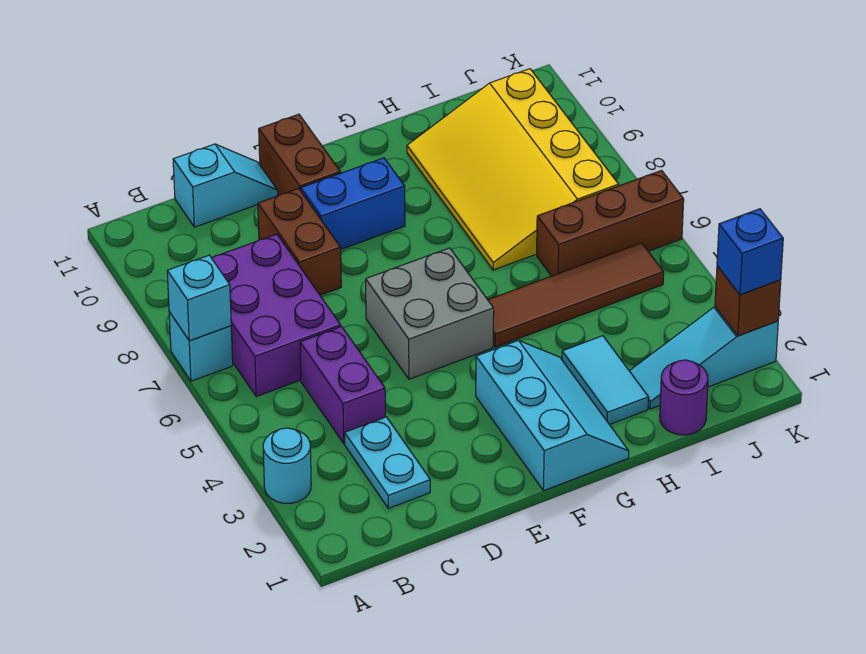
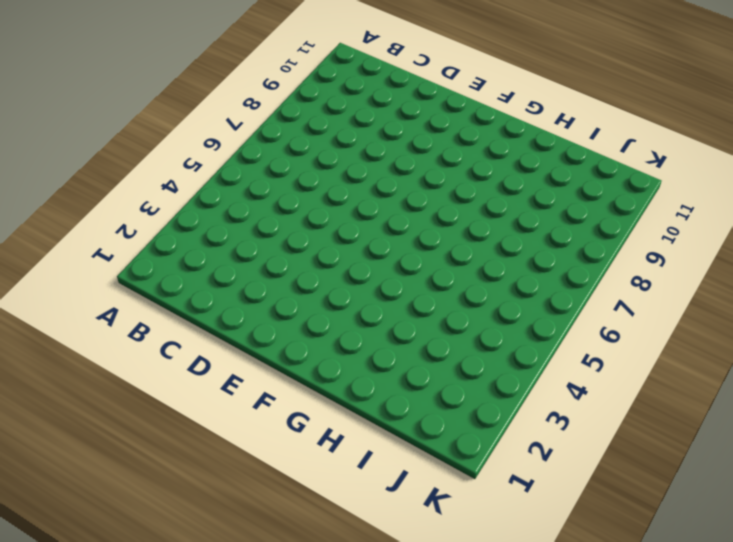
none -> cyan 1x1 round brick [263,428,311,503]
none -> cyan 1x1 brick [169,312,233,381]
none -> purple 2x3 brick [212,234,341,396]

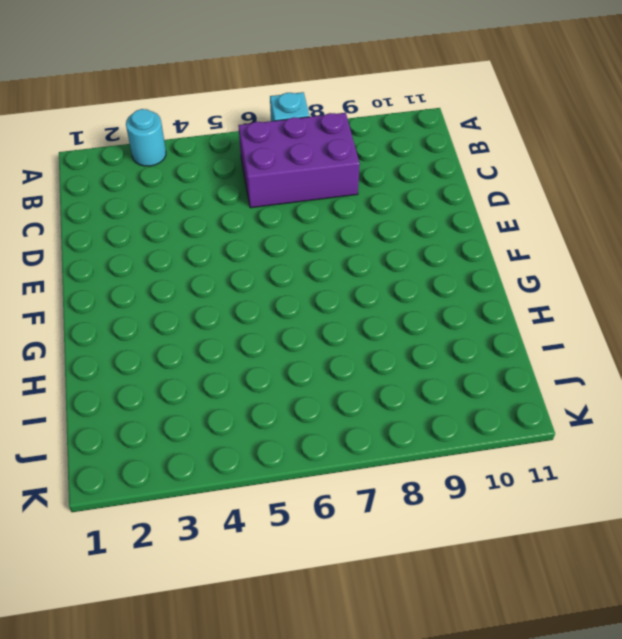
none -> cyan 1x2 plate [345,417,430,508]
none -> purple 1x2 brick [300,327,385,444]
none -> cyan 1x2 slope [173,144,278,227]

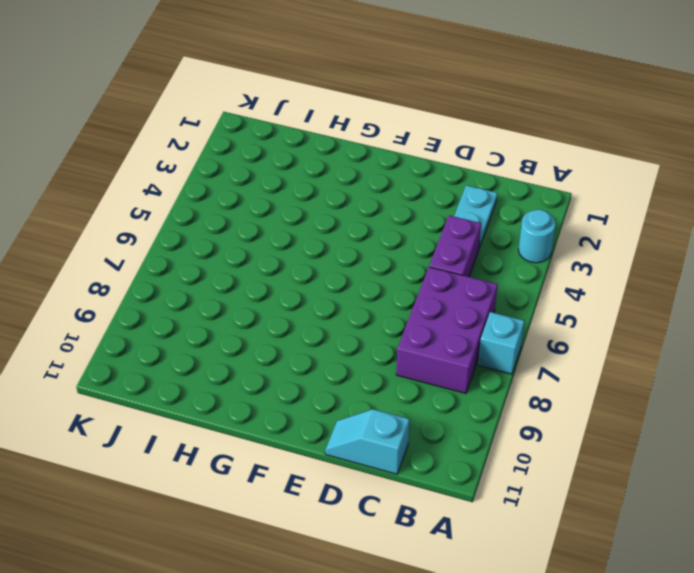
none -> brown 1x2 brick [258,188,341,295]
none -> grey 2x2 brick [366,248,494,379]
none -> blue 1x2 brick [301,158,405,249]

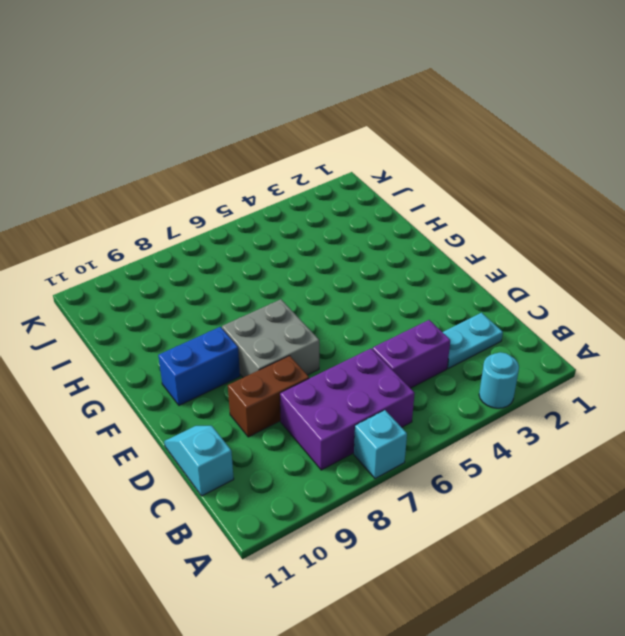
grey 2x2 brick [222,299,319,378] -> grey 2x2 brick moved to [366,248,494,379]
blue 1x2 brick [158,327,240,405] -> blue 1x2 brick turned to [301,158,405,249]
none -> brown 1x2 brick [259,114,341,195]
none -> cyan 2x3 slope [476,340,629,491]
none -> brown 1x4 tile [488,243,664,347]

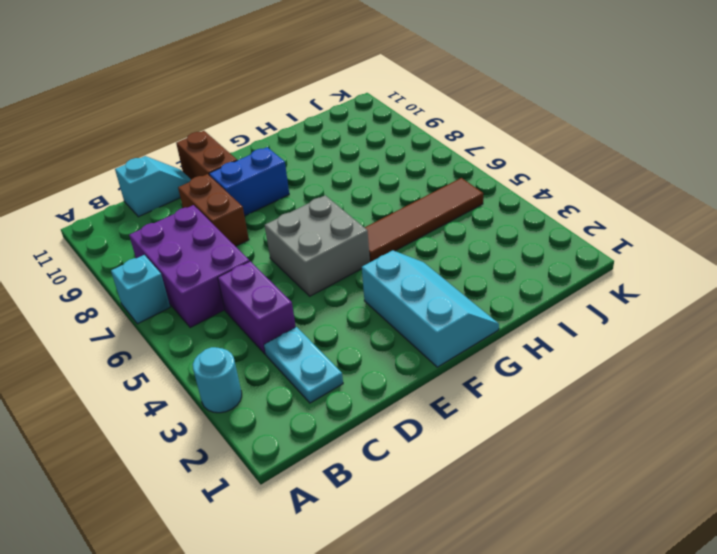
none -> cyan 1x2 tile [562,336,649,425]
none -> yellow 3x4 slope [407,69,619,270]
none -> purple 1x1 round brick [660,360,708,435]

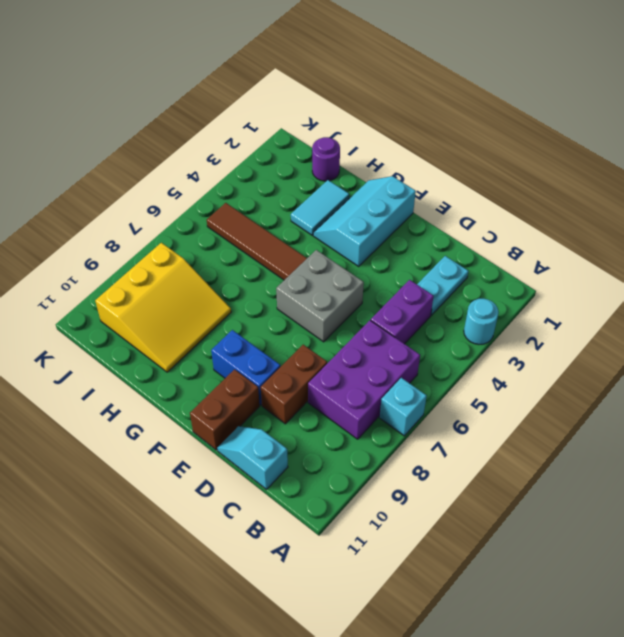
yellow 3x3 slope [95,243,231,372] -> yellow 3x4 slope [407,69,619,270]
none -> cyan 1x3 slope [630,307,778,409]
none -> brown 1x3 brick [537,170,684,276]
none -> cyan 1x1 brick [167,255,231,341]

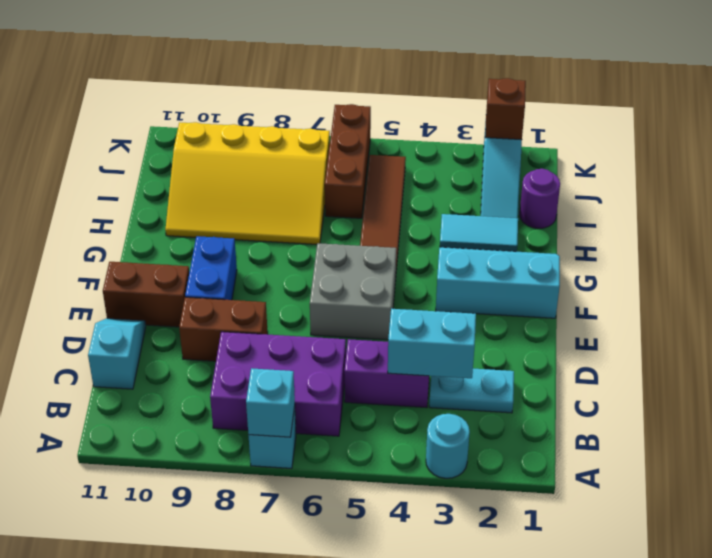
cyan 1x2 brick [388,309,476,378] -> none
none -> blue 1x1 brick [717,209,783,295]

